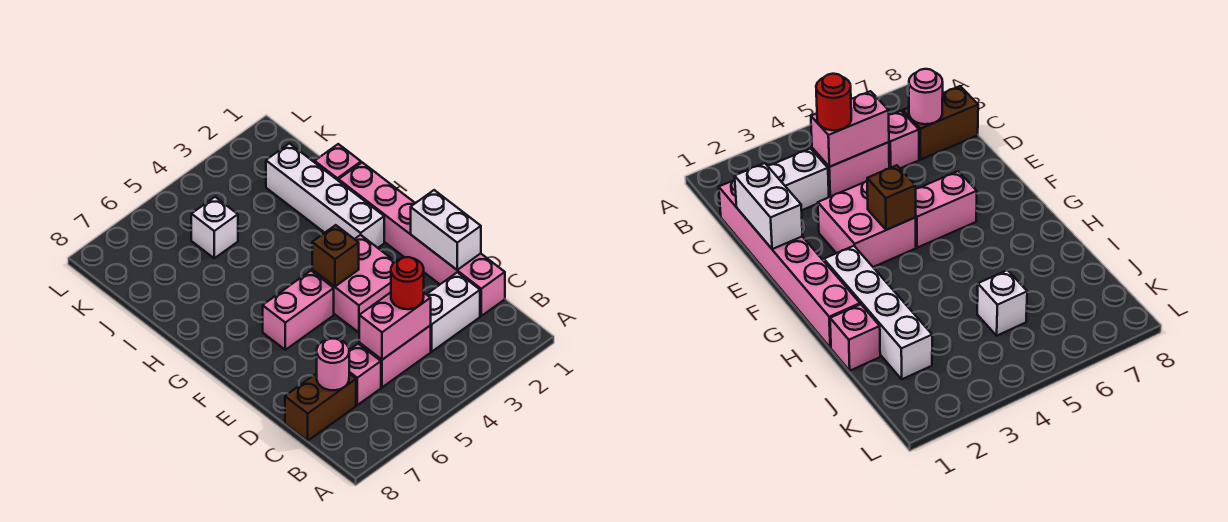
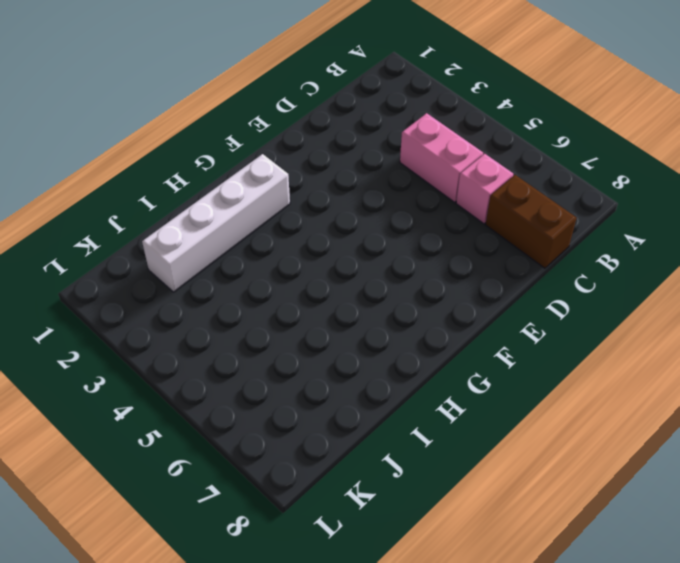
none -> pink 1x6 brick [339,163,505,316]
none -> white 1x2 brick [426,272,480,352]
none -> pink 2x2 brick [312,235,395,333]

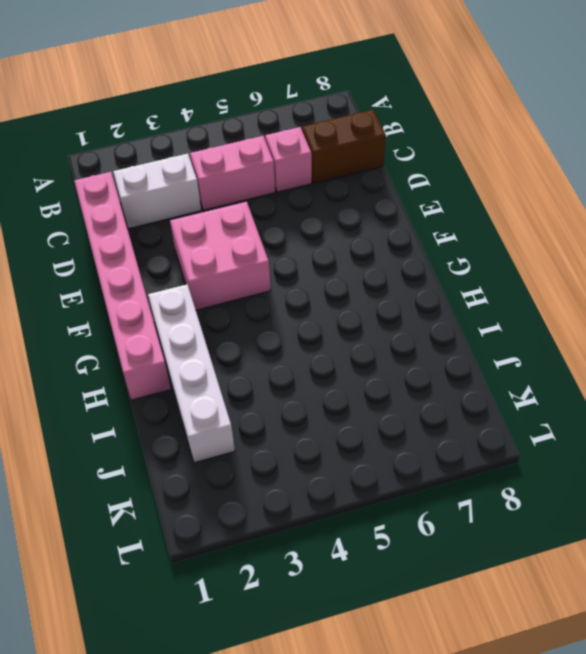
none -> pink 1x2 brick [263,271,334,350]
none -> pink 1x1 brick [315,144,361,181]
none -> white 1x1 brick [191,197,238,258]

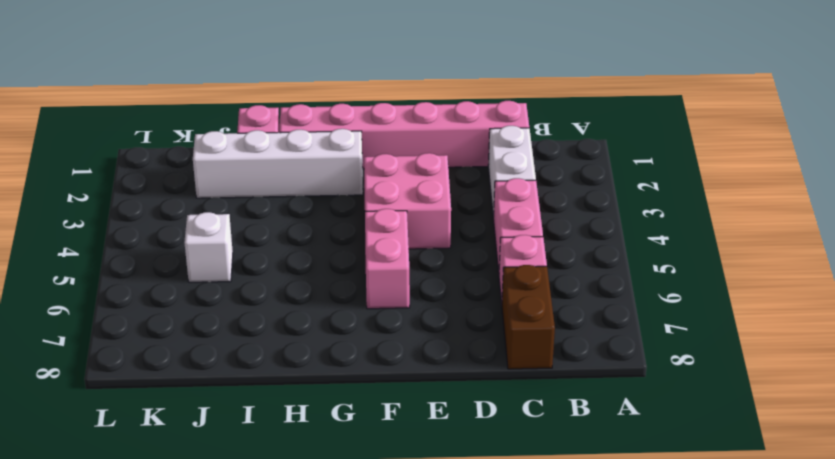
none -> pink 1x2 brick [359,293,431,360]
none -> pink 1x1 round brick [317,339,349,390]
none -> white 1x2 brick [411,190,481,270]

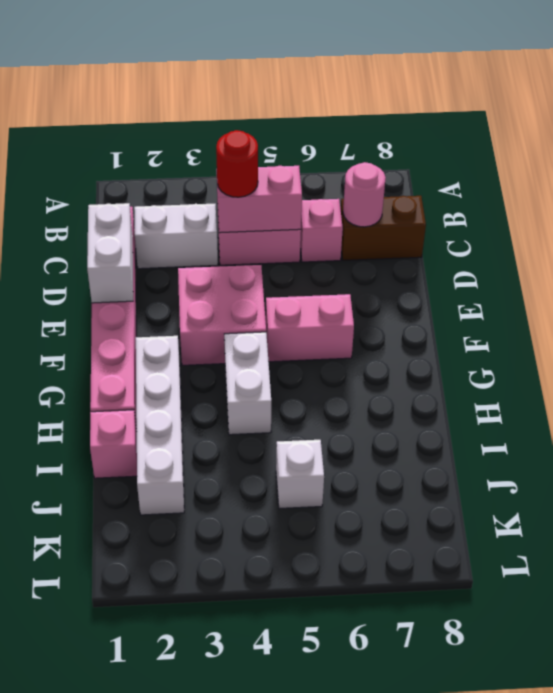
white 1x2 brick [224,332,271,435] -> none
none -> brown 1x1 brick [312,225,359,286]

